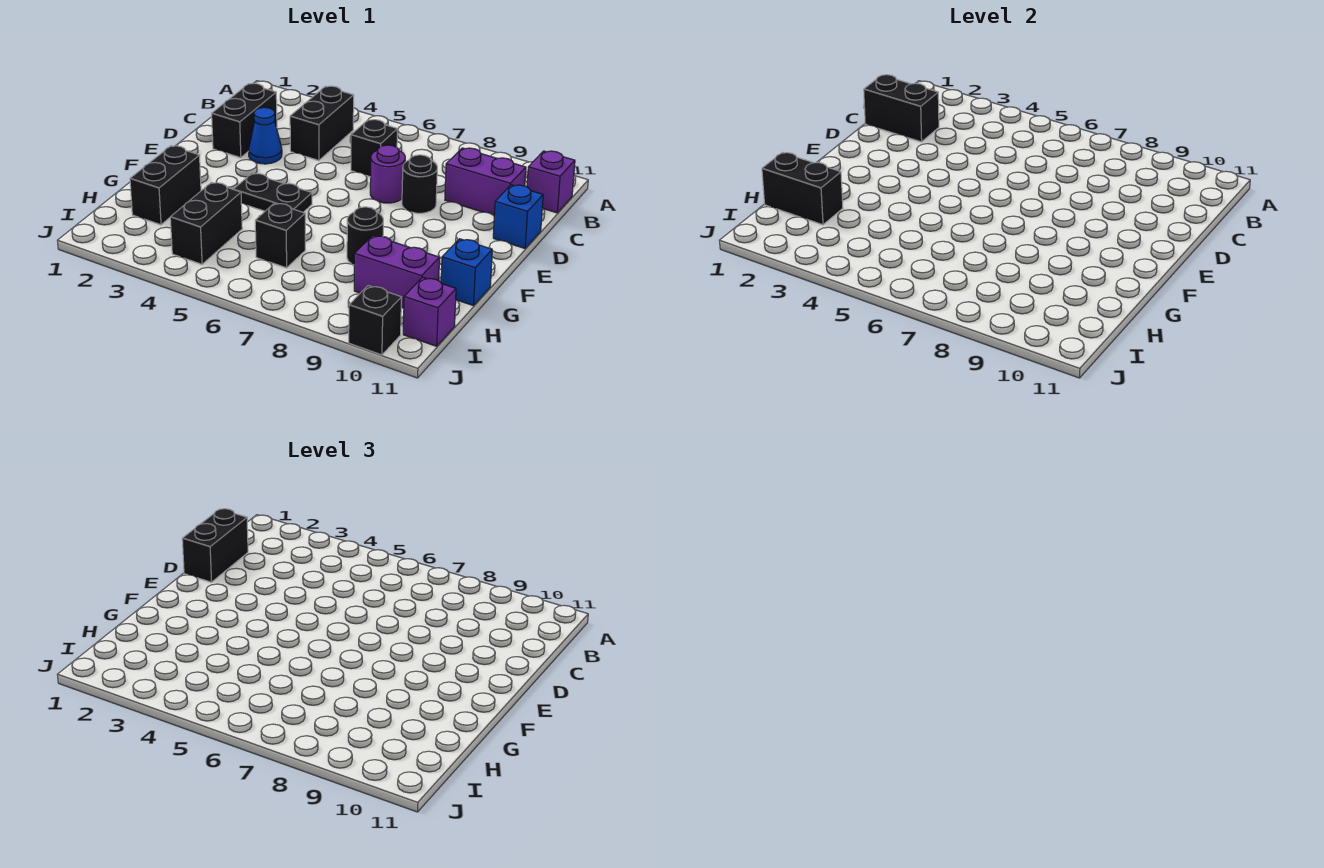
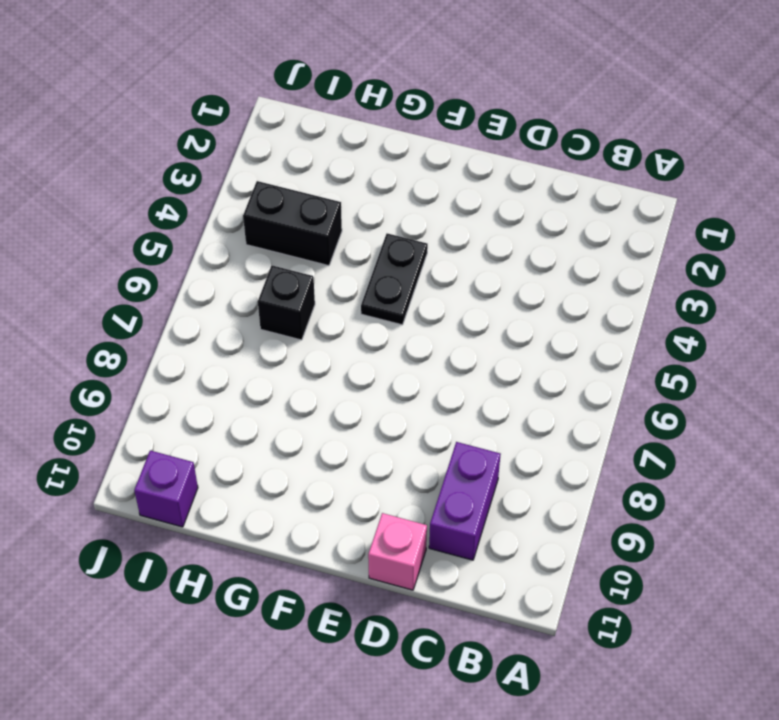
pink 1x1 brick [368,513,427,590] -> blue 1x1 brick [493,185,543,248]
none -> black 1x2 brick [290,86,354,161]
none -> purple 1x1 brick [527,151,575,213]
none -> black 1x2 brick [212,83,277,158]

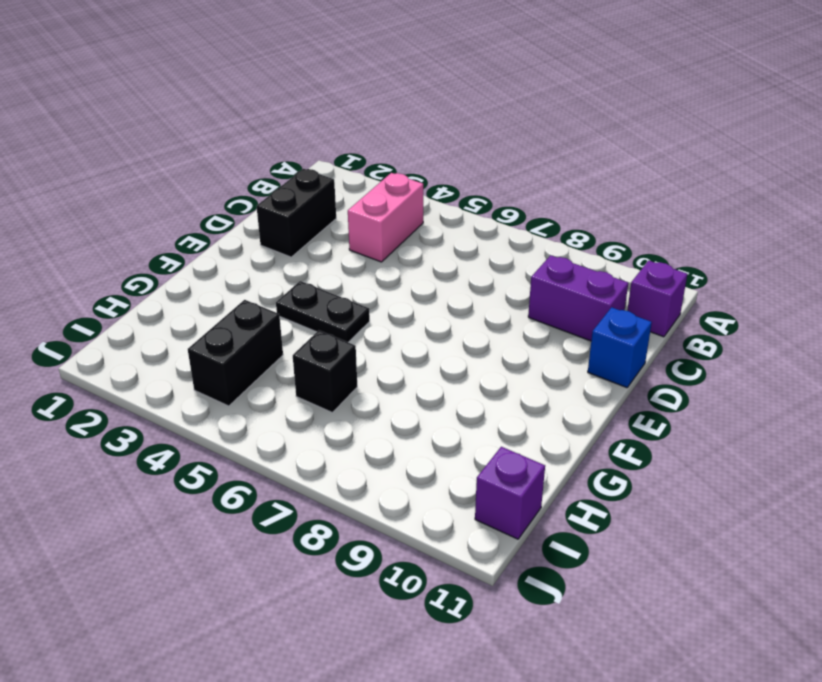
pink 1x2 brick [348,173,423,262] -> black 1x2 brick [290,86,354,161]
none -> black 1x1 brick [351,120,397,177]
none -> blue 1x1 cone [249,108,282,164]
none -> purple 1x1 round brick [370,145,405,203]

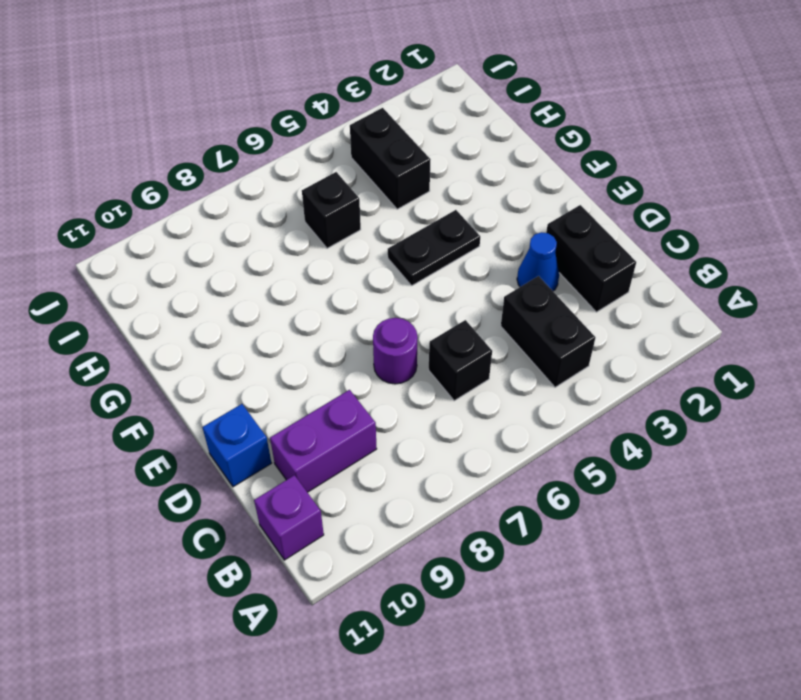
none -> black 1x1 round brick [402,155,437,213]
none -> black 1x2 brick [130,146,201,225]
none -> black 1x1 round brick [347,207,383,265]

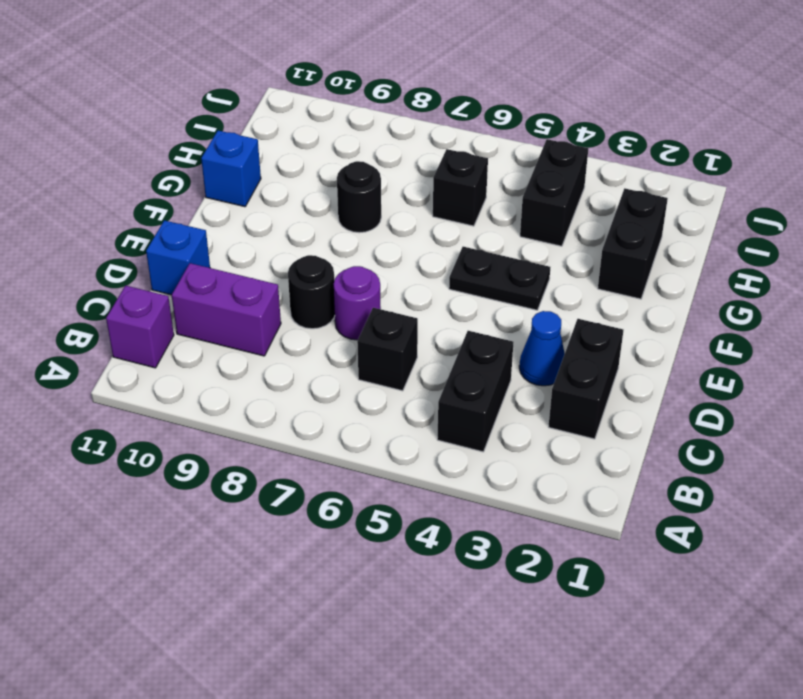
none -> purple 1x2 brick [354,235,440,308]
none -> purple 1x1 brick [403,277,456,346]
none -> black 1x1 brick [349,286,402,355]

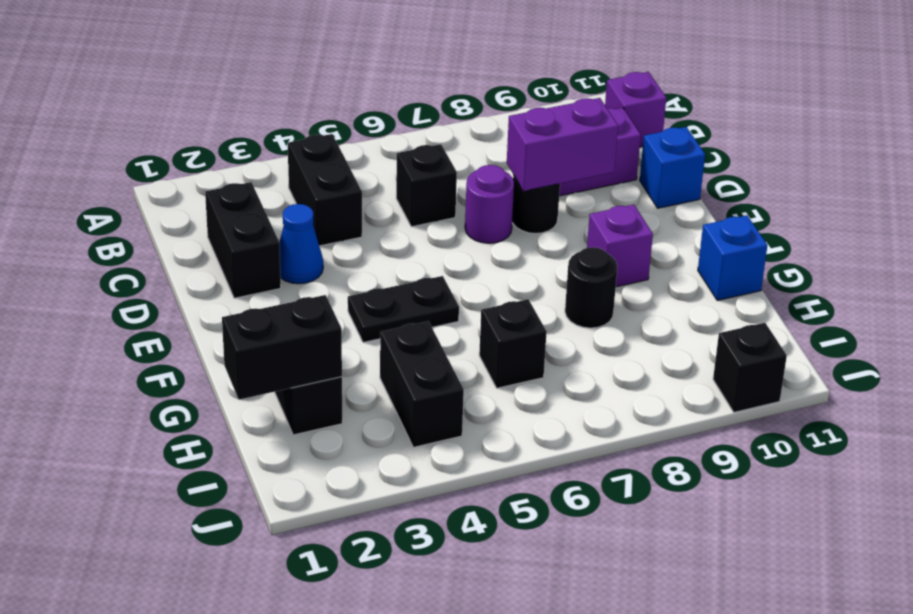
purple 1x2 brick [507,98,618,191] -> purple 1x2 brick moved to [354,235,440,308]
purple 1x1 brick [587,205,653,287] -> purple 1x1 brick moved to [403,277,456,346]
none -> black 1x2 brick [864,75,939,142]
none -> black 1x2 brick [182,509,248,582]

